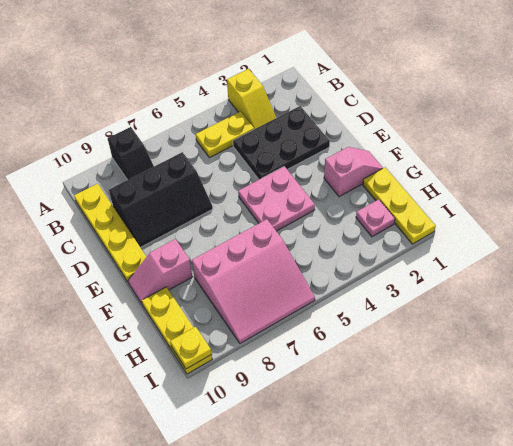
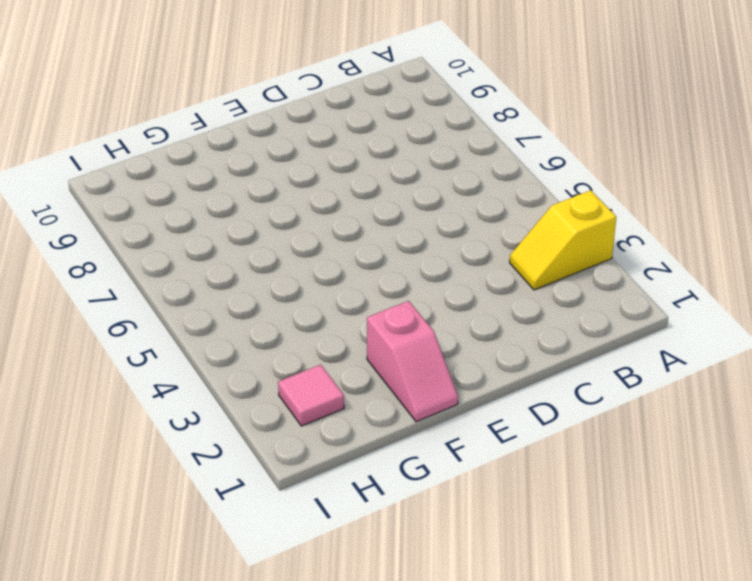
pink 1x1 tile [278,365,344,426] -> pink 1x1 plate [356,199,395,237]
none -> black 1x2 slope [108,127,154,180]
none -> yellow 1x2 plate [196,111,254,158]
none -> yellow 1x4 plate [74,184,146,282]

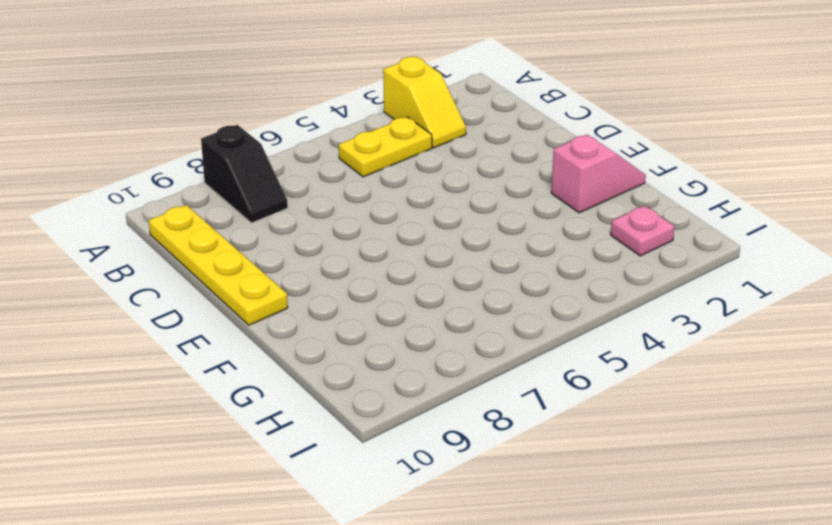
none -> black 2x3 plate [233,106,330,179]
none -> black 2x3 slope [109,152,213,247]
none -> pink 2x2 plate [238,166,315,231]

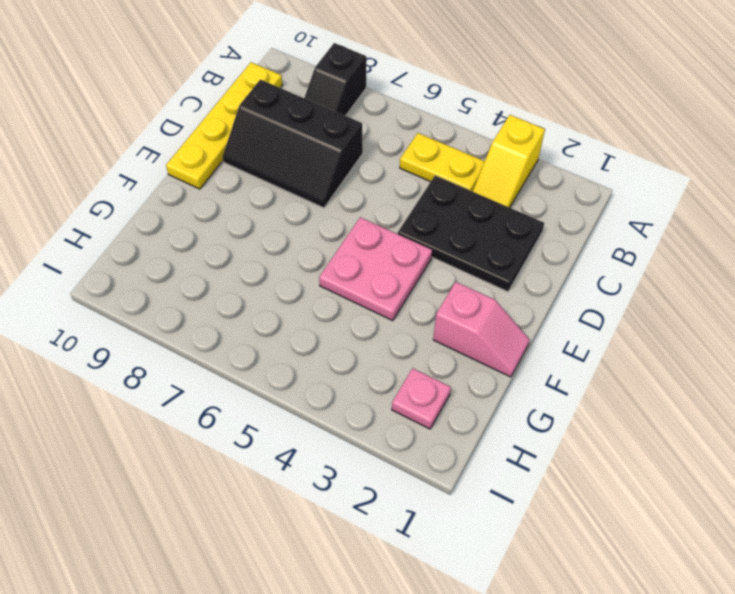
none -> pink 1x2 slope [128,239,192,304]
none -> yellow 1x3 plate [363,167,436,244]
none -> pink 3x3 slope [192,219,315,343]

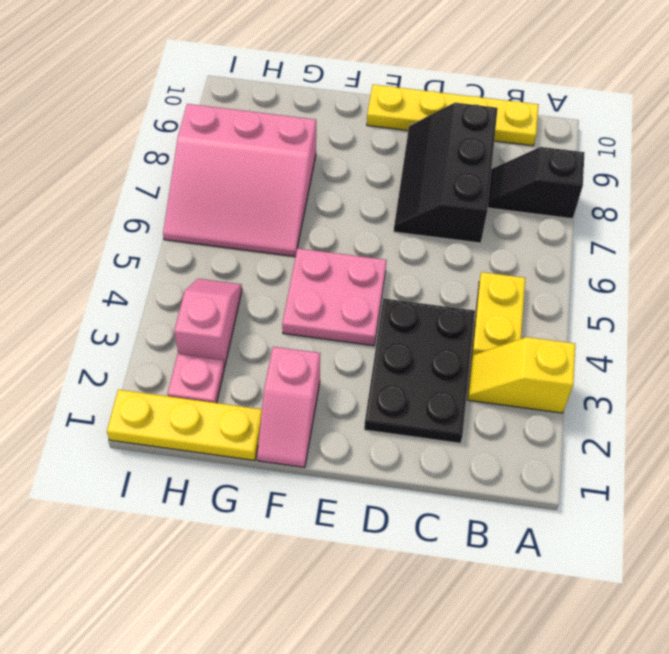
pink 3x3 slope [163,104,316,257] -> pink 3x3 slope turned to [192,219,315,343]
pink 1x2 slope [174,279,242,367] -> pink 1x2 slope moved to [128,239,192,304]
none -> yellow 1x3 plate [142,287,212,374]
none -> yellow 1x1 plate [170,327,211,369]

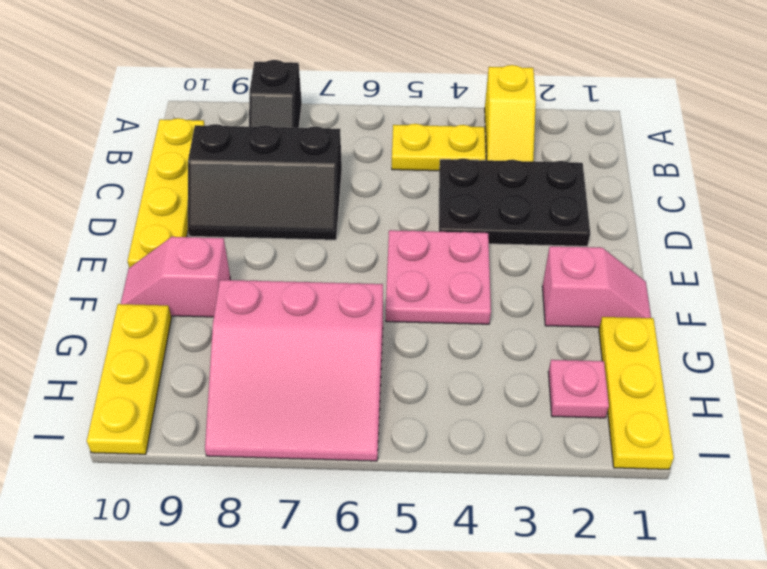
none -> yellow 1x1 plate [170,327,211,369]

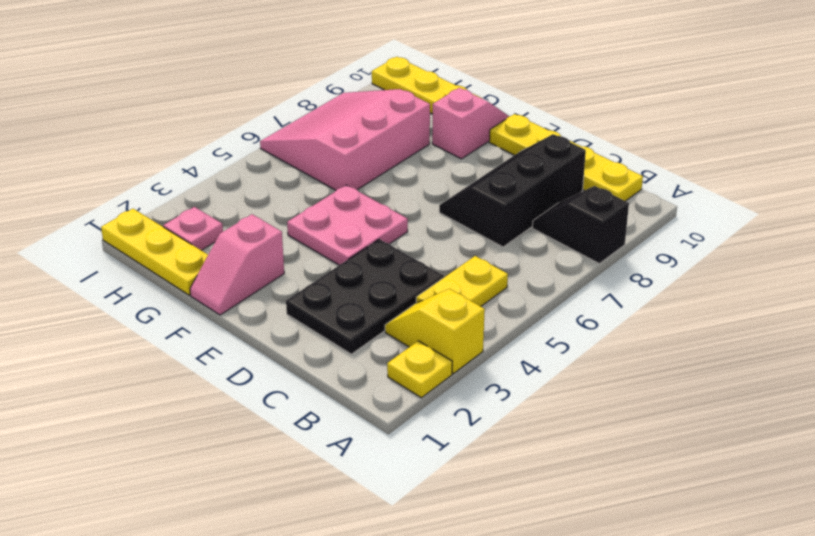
yellow 1x1 plate [387,341,452,398] -> yellow 1x1 plate moved to [170,327,211,369]

